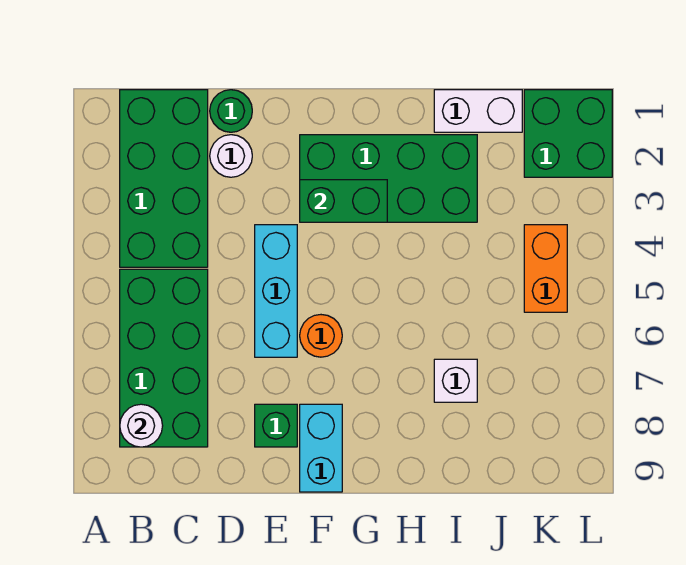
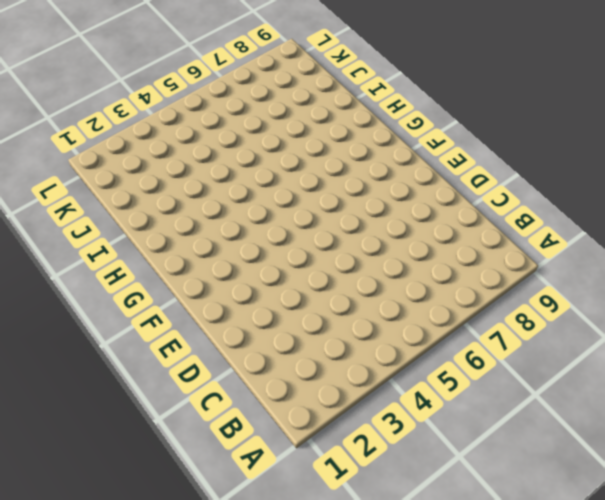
none -> green 2x4 brick [120,90,208,267]
none -> green 2x4 brick [120,269,208,447]
none -> green 1x1 round brick [210,90,252,132]

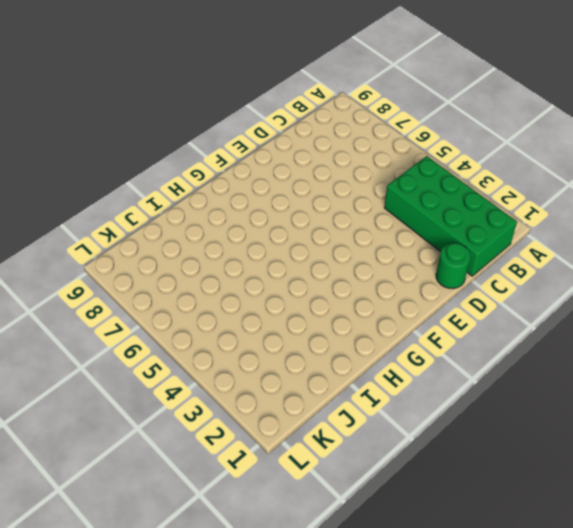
none -> green 2x4 brick [120,269,208,447]
none -> white 1x1 round brick [210,135,252,177]
none -> cyan 1x3 brick [255,225,297,357]

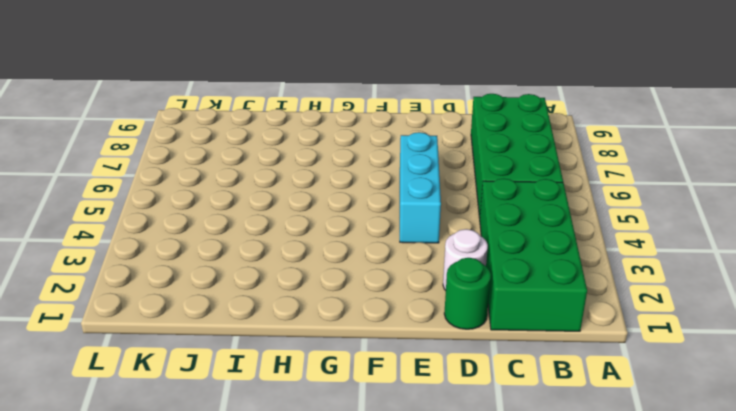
none -> green 1x1 brick [255,404,297,447]
none -> green 2x4 brick [300,135,477,222]
none -> orange 1x1 round brick [300,315,342,357]

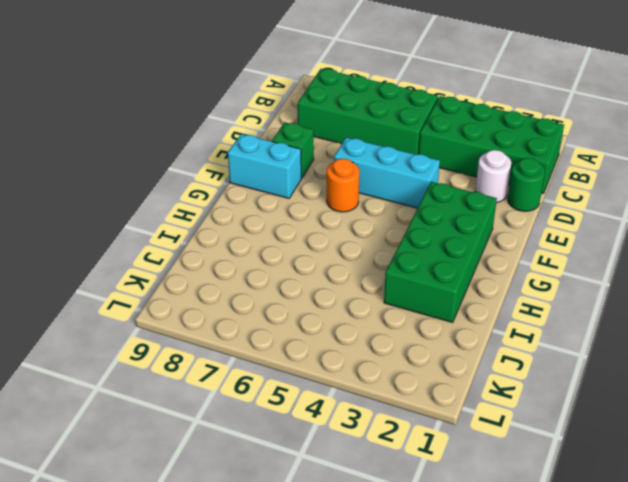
none -> white 1x2 brick [434,90,522,132]
none -> white 1x1 brick [434,359,477,402]
none -> green 2x2 brick [524,90,612,177]

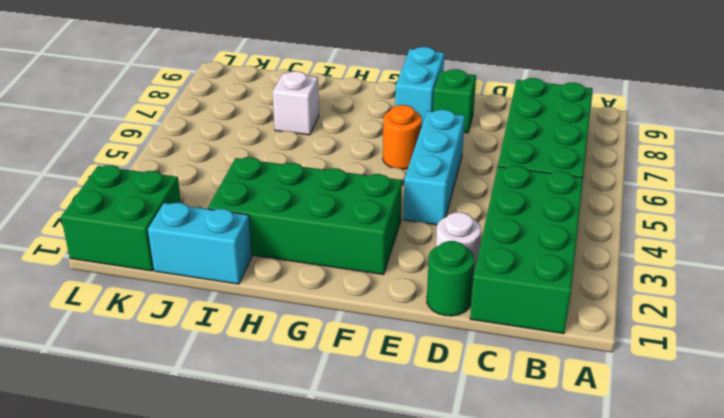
cyan 1x2 brick [148,203,252,284] -> white 1x2 brick [434,90,522,132]
none -> orange 1x2 brick [524,225,567,312]
none -> white 1x1 round brick [120,404,163,447]
none -> green 1x2 brick [300,180,387,222]

